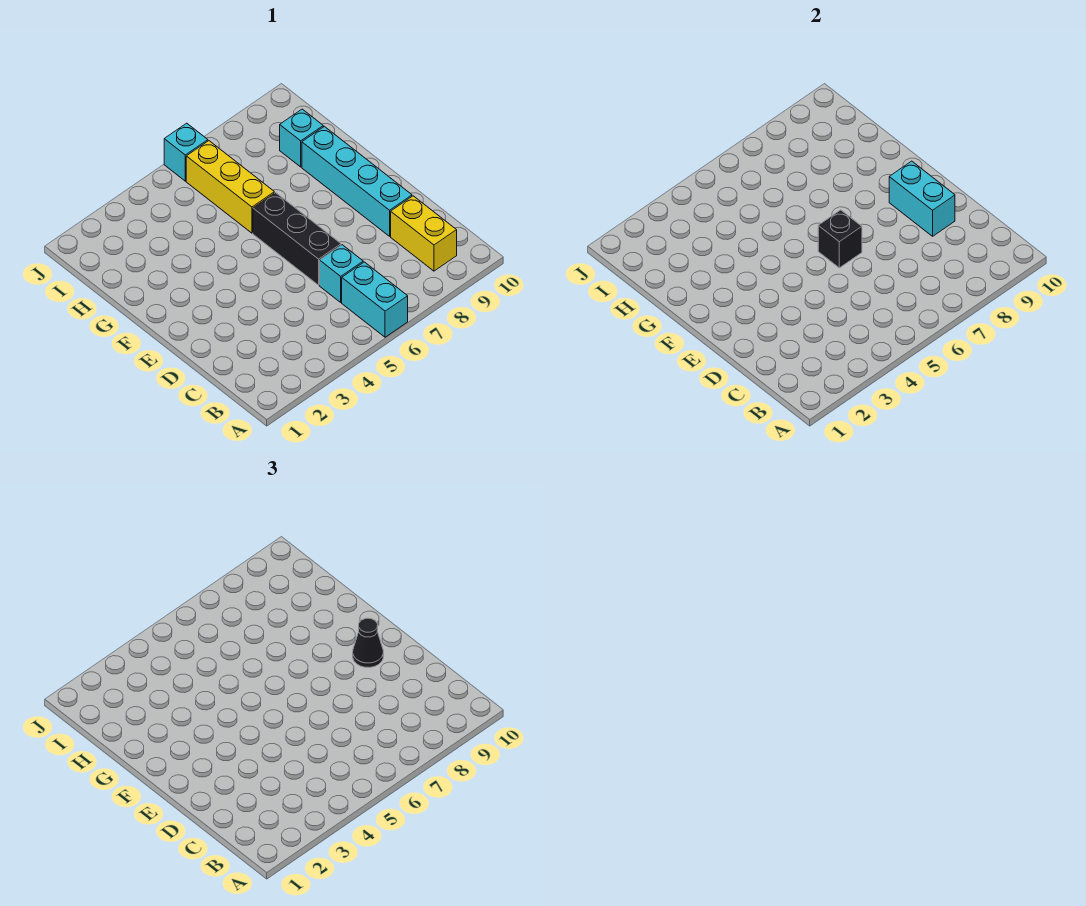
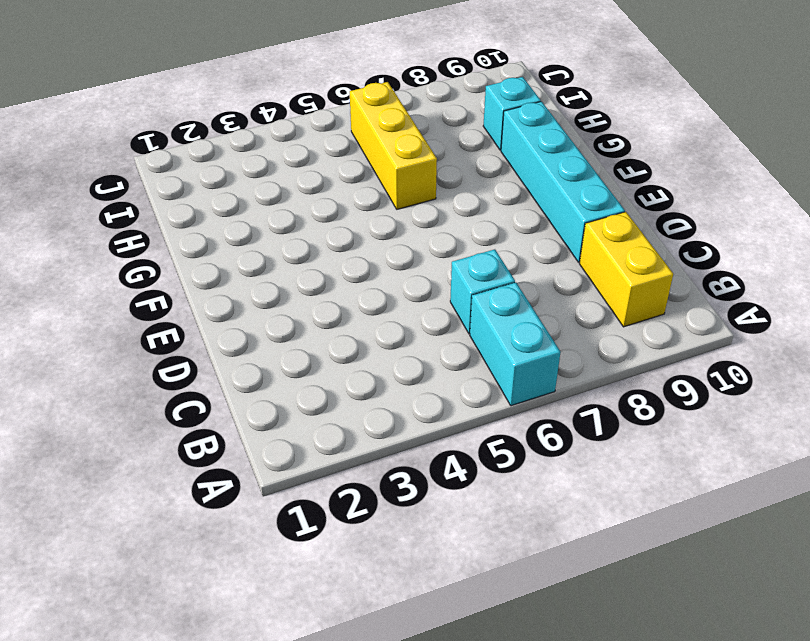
none -> black 1x3 brick [253,193,341,285]
none -> cyan 1x1 brick [164,123,208,181]

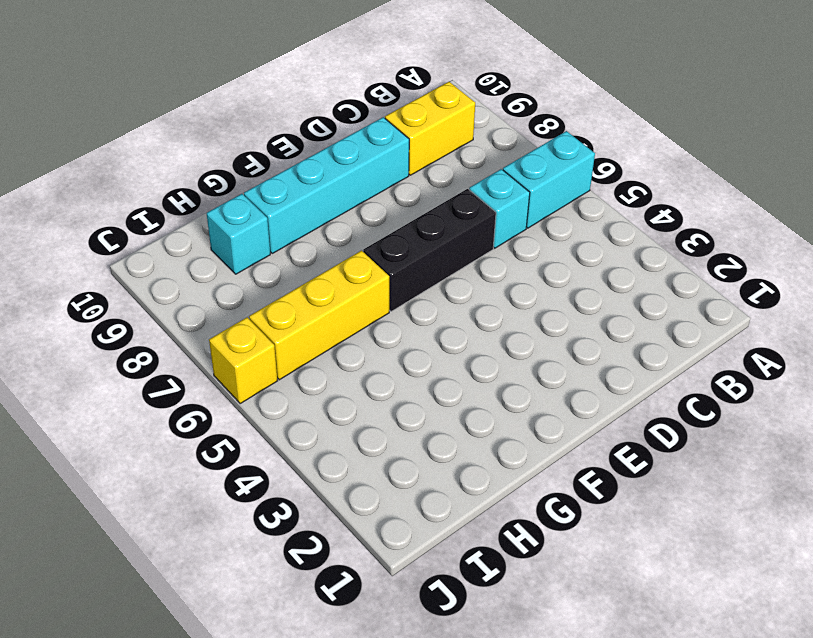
yellow 1x1 brick [209,317,277,404] -> cyan 1x1 brick [164,123,208,181]
none -> cyan 1x2 brick [889,161,955,236]
none -> black 1x1 brick [818,210,862,268]

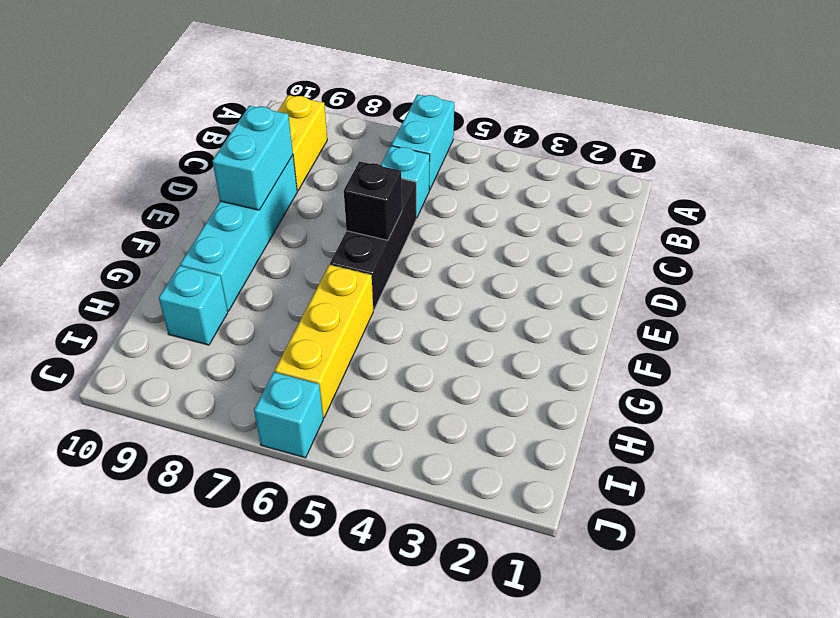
none -> black 1x1 cone [353,618,383,667]

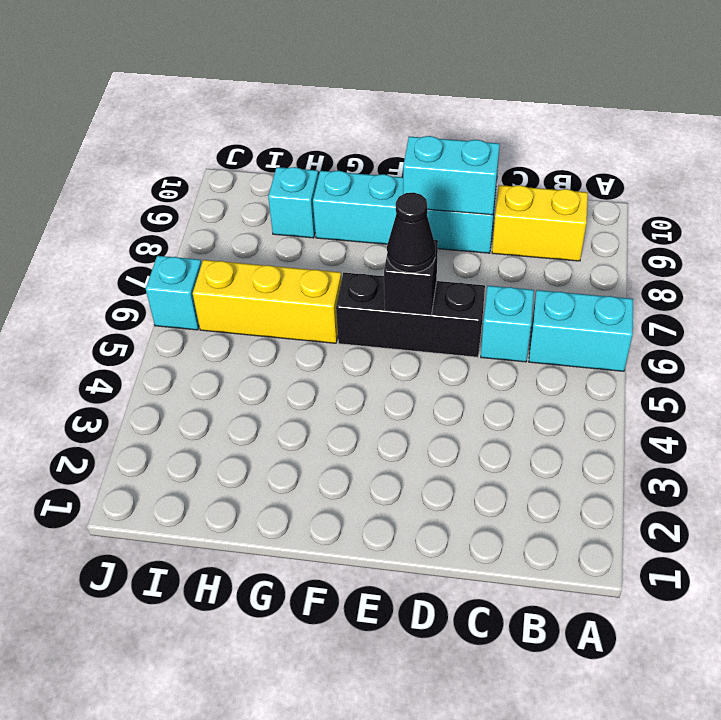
black 1x1 cone [387,192,435,273] -> black 1x1 cone moved to [353,618,383,667]

